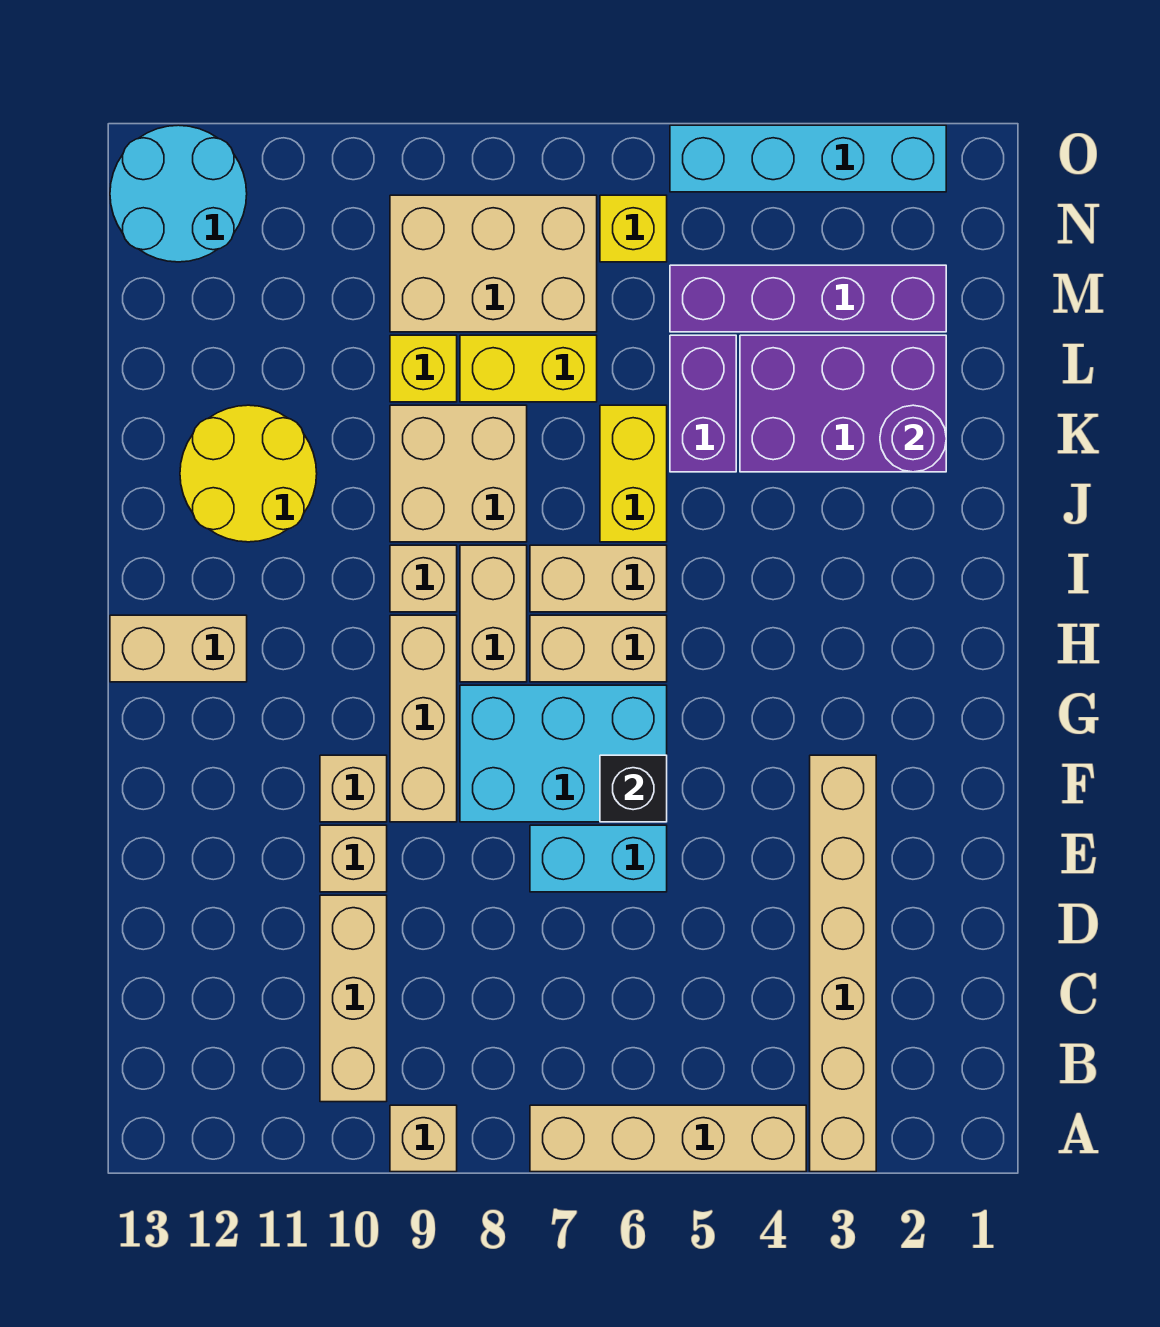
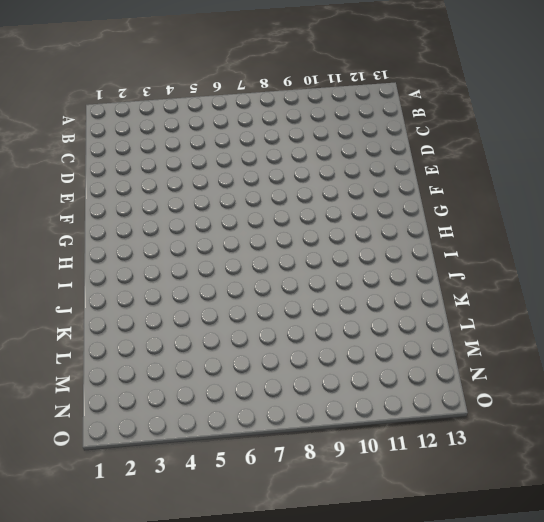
none -> tan 1x6 brick [810,755,876,1172]
none -> tan 1x4 brick [530,1105,806,1172]
none -> tan 1x1 brick [390,1105,457,1172]

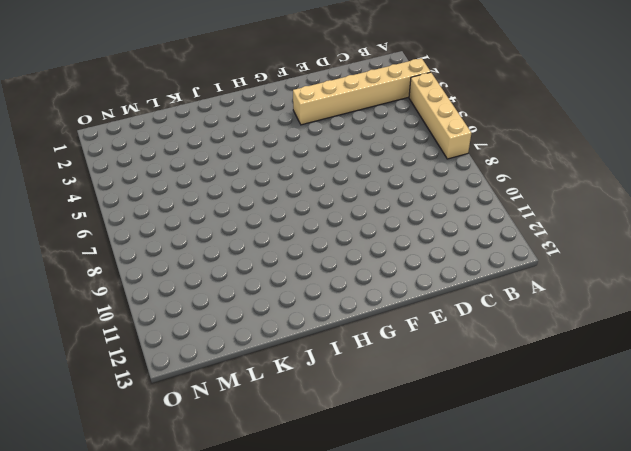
none -> tan 1x1 brick [390,1105,457,1172]
none -> tan 1x3 brick [320,895,387,1102]
none -> cyan 1x2 brick [530,825,667,892]

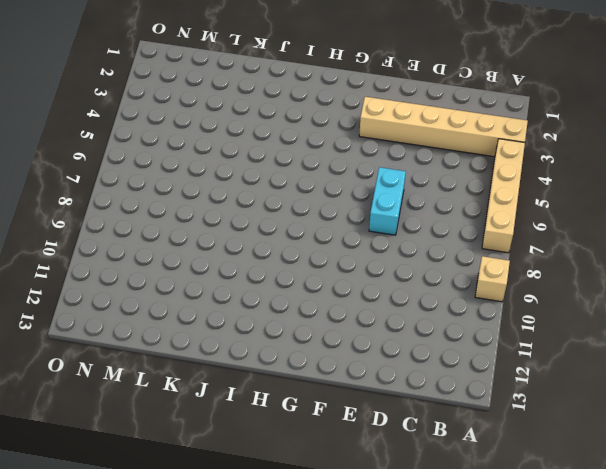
none -> tan 1x3 brick [320,895,387,1102]
none -> tan 1x1 brick [320,825,387,892]
none -> cyan 2x3 brick [460,685,667,822]

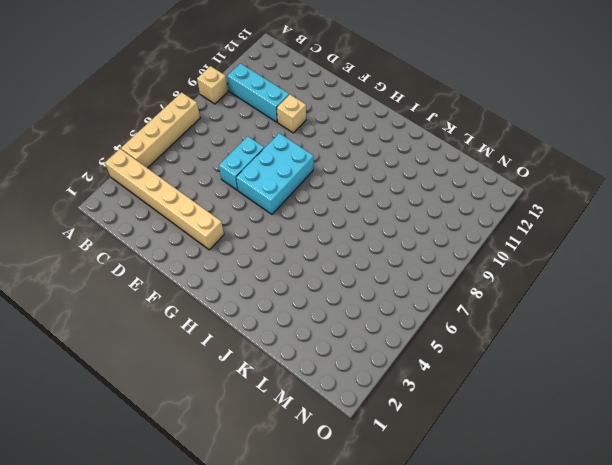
cyan 1x3 brick [227,63,289,122] -> tan 1x3 brick [320,895,387,1102]
none -> tan 1x3 brick [390,615,457,822]
none -> tan 1x1 brick [320,755,387,822]
none -> tan 1x2 brick [530,615,667,682]

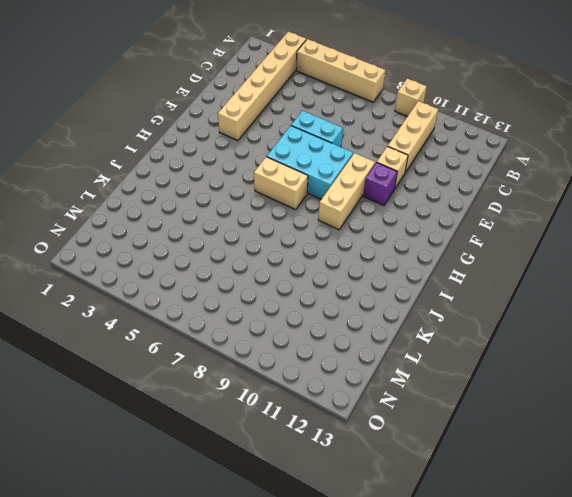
purple 1x1 brick [363,162,397,206] -> tan 1x1 brick [320,755,387,822]
none -> tan 1x2 brick [460,545,527,682]
none -> tan 1x2 brick [110,615,247,682]
none -> tan 1x2 brick [530,545,667,612]

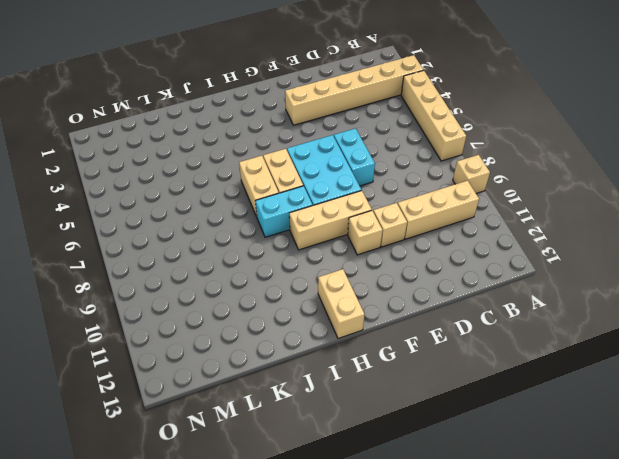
cyan 1x2 brick [256,186,313,237] -> tan 1x2 brick [460,545,527,682]
none -> tan 1x1 brick [390,545,457,612]
none -> yellow 1x2 brick [600,405,667,542]
none -> tan 2x2 brick [390,405,527,542]

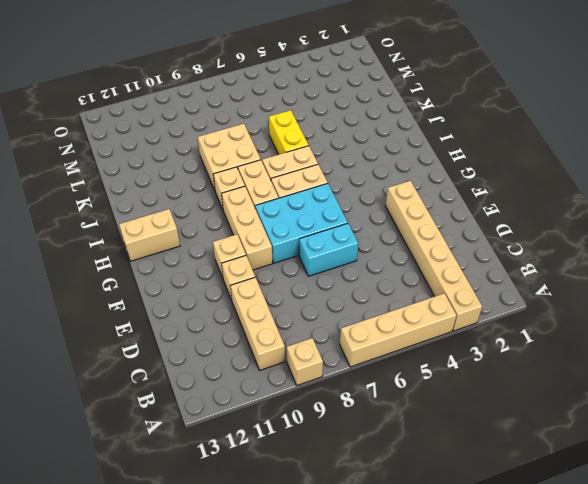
none -> yellow 2x2 round brick [180,405,317,542]
none -> purple 2x3 brick [740,335,946,472]
none -> purple 1x2 brick [670,335,736,472]

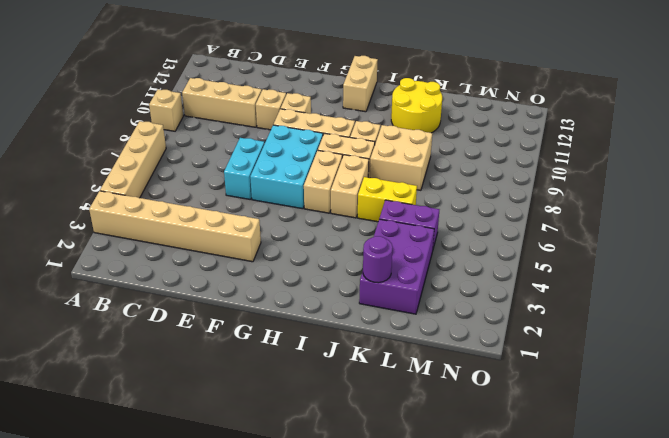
none -> yellow 1x2 brick [460,335,597,402]
none -> yellow 1x1 brick [390,335,457,402]
none -> purple 1x4 brick [670,265,946,332]

